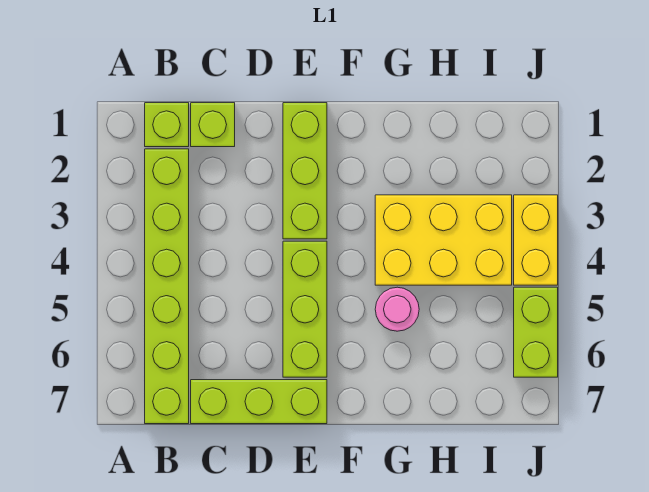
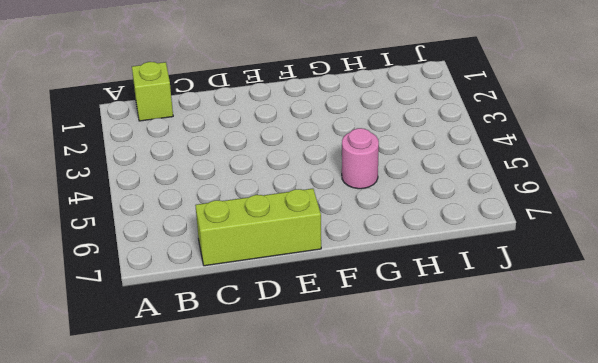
none -> lime 1x6 brick [145,149,189,424]
none -> lime 1x1 brick [191,103,235,147]

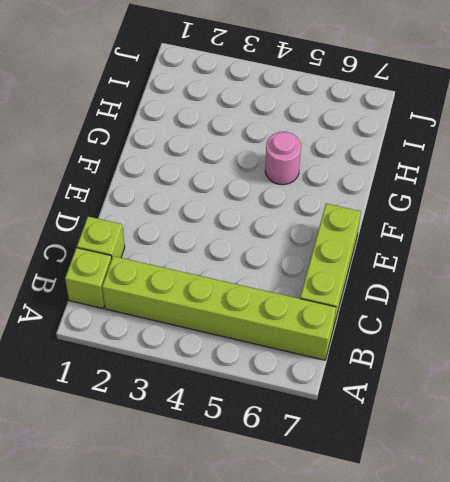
none -> lime 1x3 brick [283,103,327,239]
none -> lime 1x3 brick [283,241,327,377]

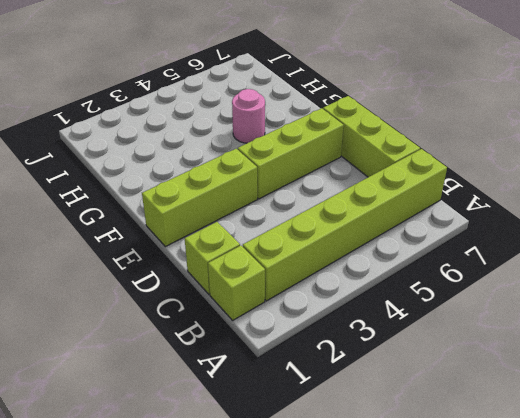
none -> yellow 2x3 brick [375,195,512,285]
none -> yellow 1x2 brick [514,195,558,285]

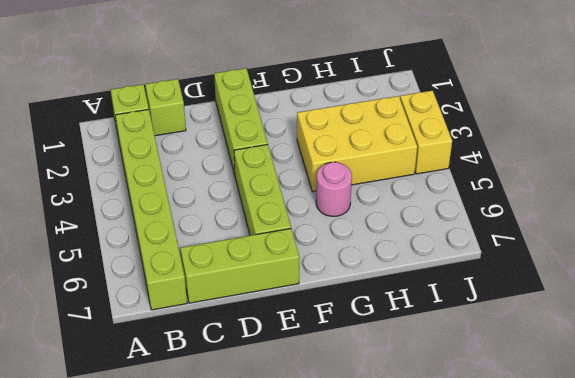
none -> lime 1x2 brick [514,287,558,377]

